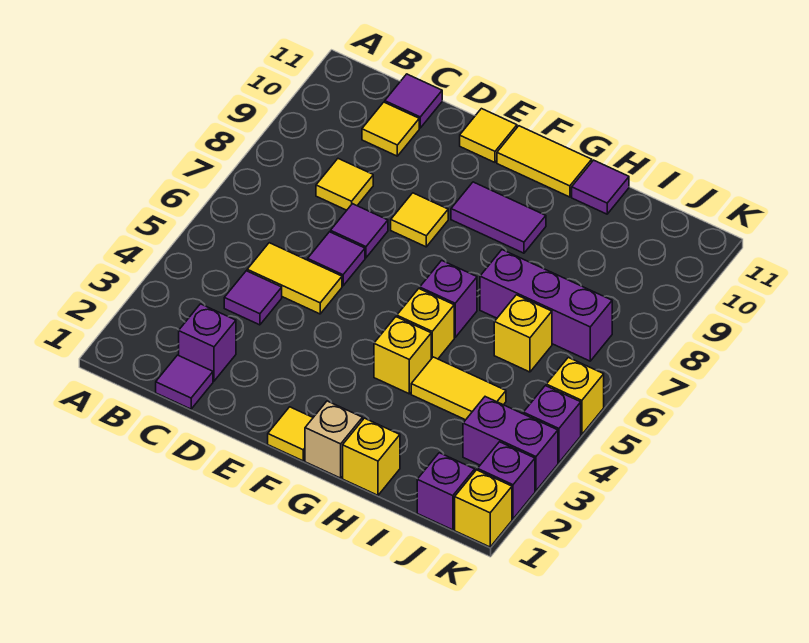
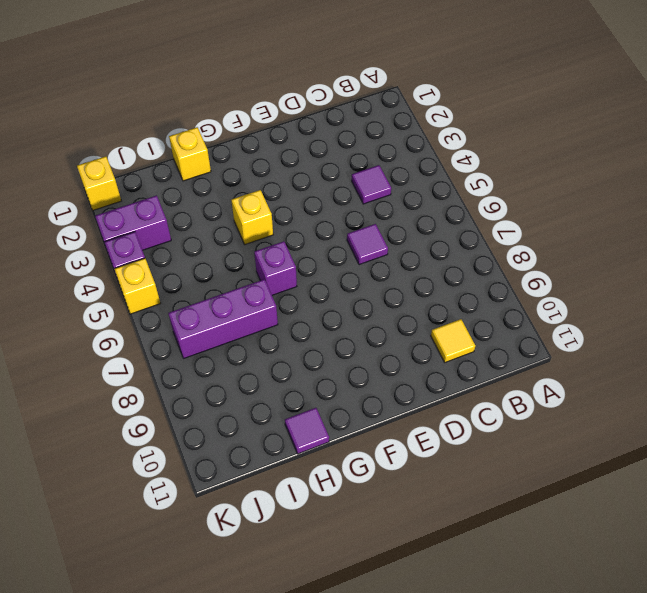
none -> purple 1x1 tile [156,355,213,409]
none -> purple 1x1 brick [179,304,236,381]
none -> yellow 1x2 tile [247,243,342,314]

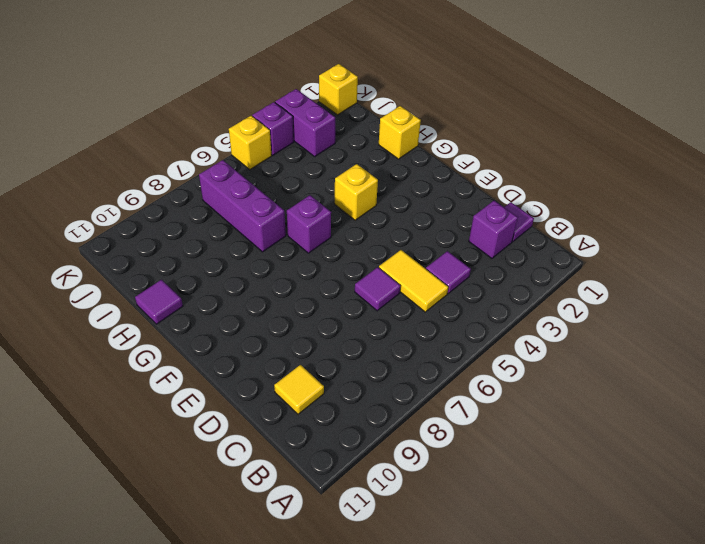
none -> yellow 1x1 tile [316,159,373,210]
none -> purple 1x1 tile [385,74,442,128]
none -> purple 1x1 tile [331,204,388,258]

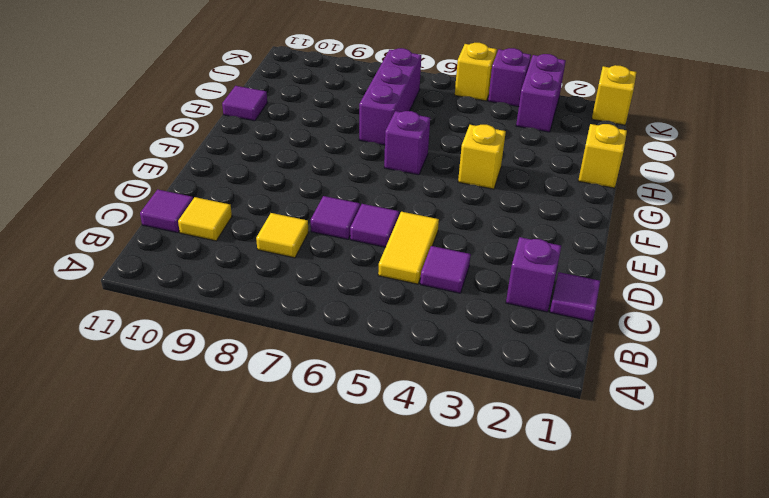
none -> yellow 1x1 tile [391,193,448,247]
none -> yellow 1x1 tile [460,109,517,162]
none -> yellow 1x1 tile [268,407,313,461]

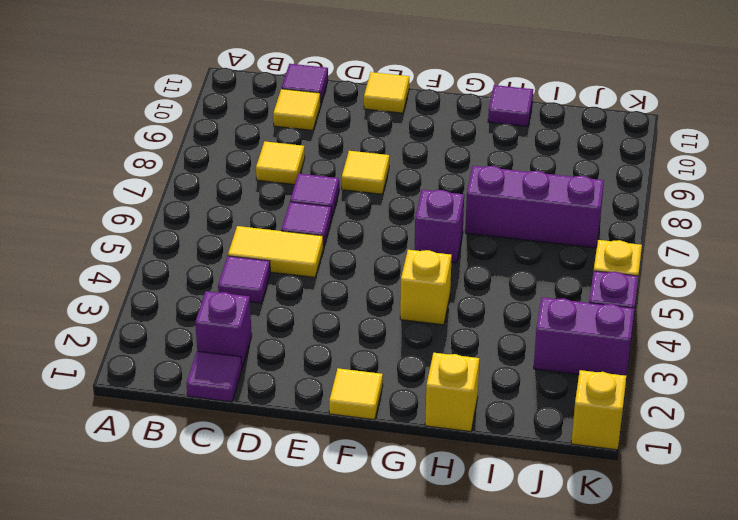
none -> purple 1x2 tile [451,182,546,253]
none -> yellow 1x2 tile [497,126,592,197]
none -> tan 1x1 brick [305,401,363,478]

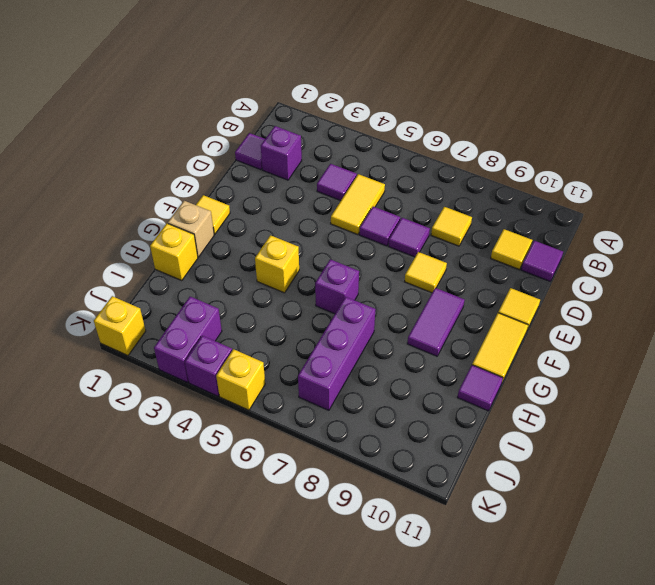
none -> yellow 1x1 brick [397,289,454,359]
none -> yellow 1x2 tile [411,357,506,420]
none -> yellow 1x1 brick [494,295,552,372]

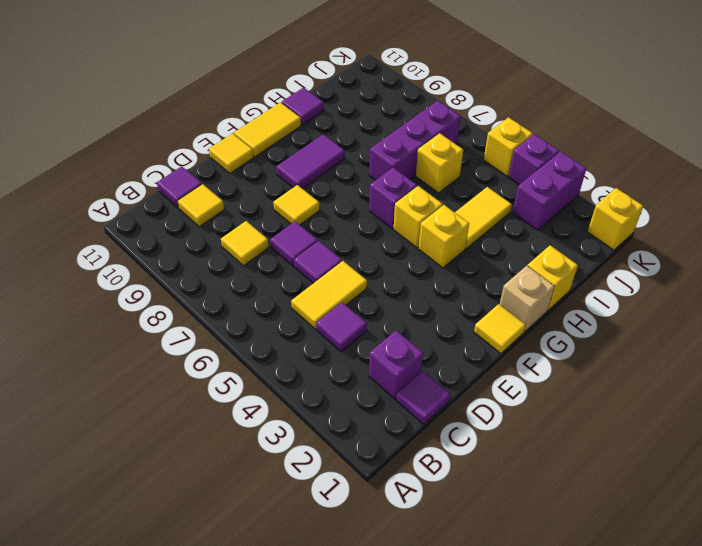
none -> purple 1x1 brick [417,453,475,530]
none -> purple 1x1 brick [478,442,535,519]

